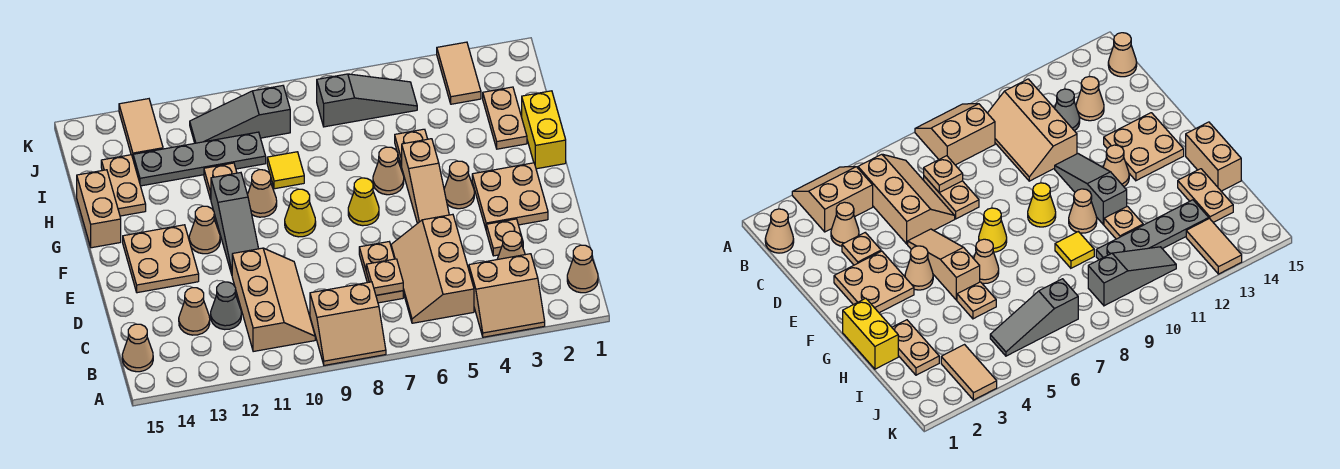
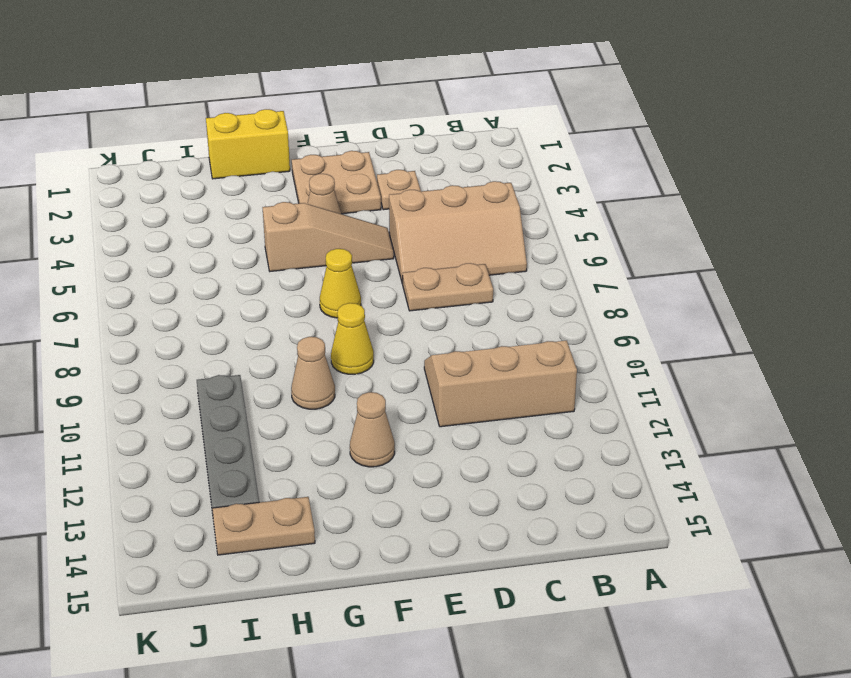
none -> tan 2x2 slope [469,254,545,337]
none -> tan 2x2 slope [310,282,386,365]
none -> tan 1x1 cone [567,245,598,293]
none -> tan 1x1 cone [122,324,153,372]

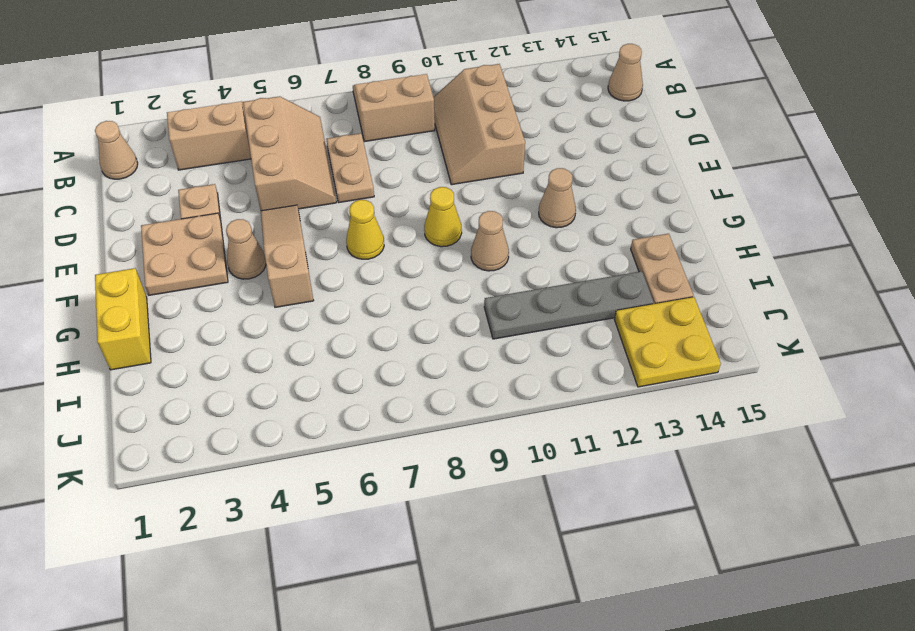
yellow 2x2 plate [614,297,721,387] -> tan 1x2 tile [119,99,163,158]
none -> tan 1x1 cone [498,231,525,259]
none -> grey 1x1 cone [211,282,241,330]
none -> tan 1x1 cone [179,288,210,335]
none -> grey 1x3 slope [211,173,259,274]

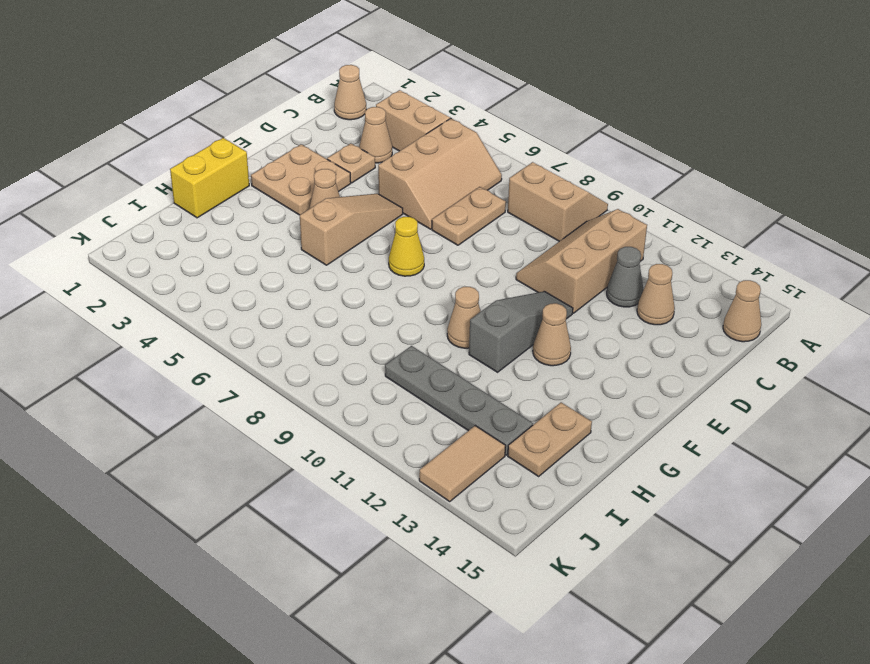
none -> tan 2x2 plate [123,225,199,293]
none -> yellow 1x1 cone [285,189,316,237]
none -> tan 1x1 cone [373,147,404,195]
none -> tan 1x2 brick [77,170,121,248]

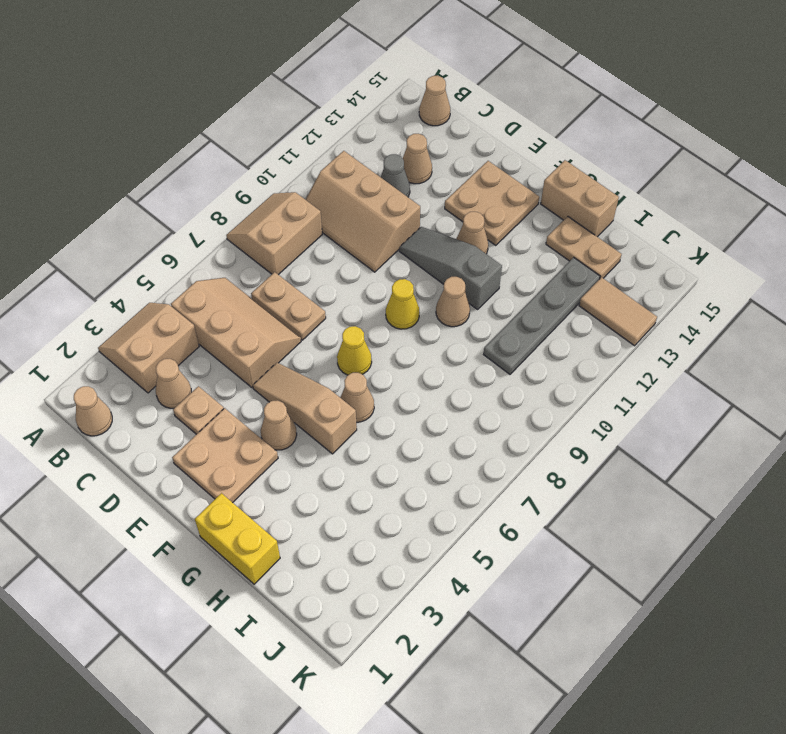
none -> tan 1x2 plate [483,87,527,149]
none -> tan 1x1 plate [395,129,427,166]
none -> yellow 1x1 tile [267,152,304,189]
none -> tan 1x1 plate [204,163,237,199]

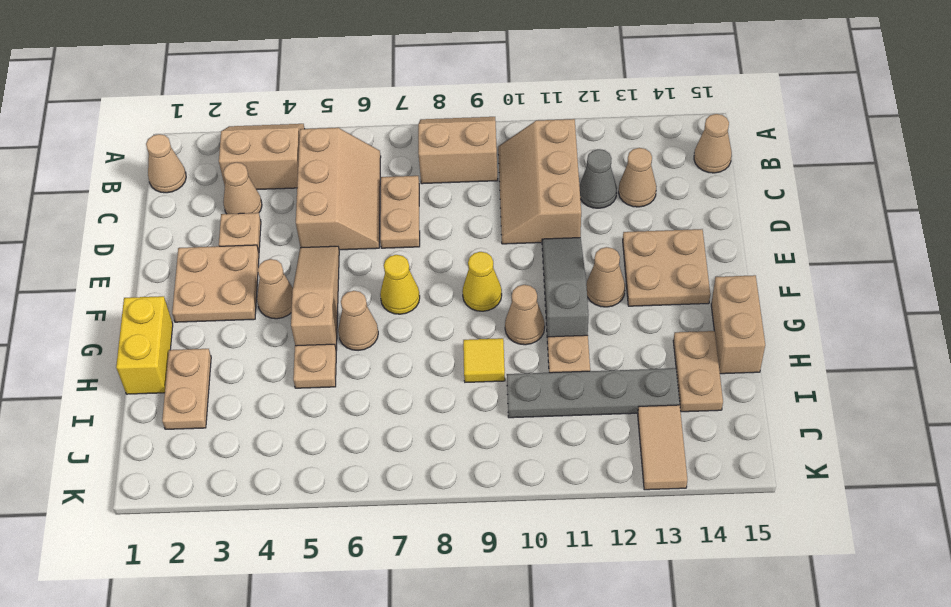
none -> tan 1x2 tile [437,42,481,104]
none -> grey 1x3 slope [317,74,417,127]
none -> grey 1x3 slope [190,86,290,143]
none -> tan 1x1 plate [366,259,403,295]

